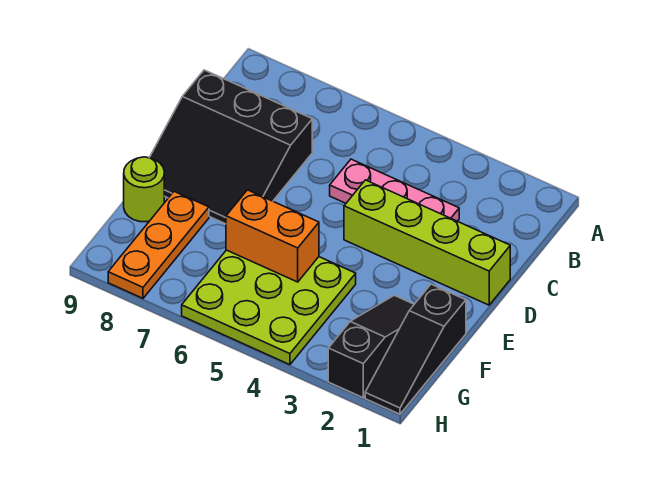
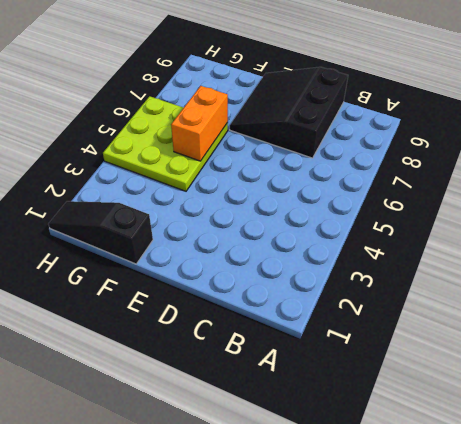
none -> pink 1x3 plate [330,159,459,221]
none -> lime 1x4 brick [344,180,510,305]

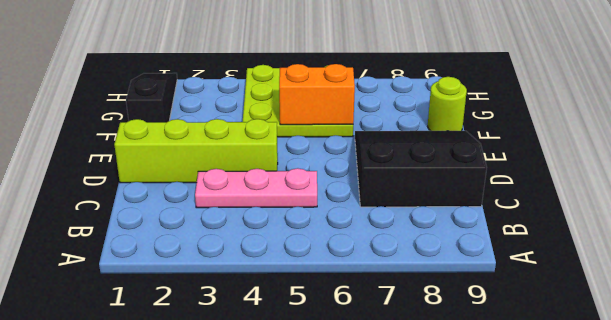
none -> black 1x3 slope [328,295,414,398]
none -> orange 1x3 plate [108,191,209,298]

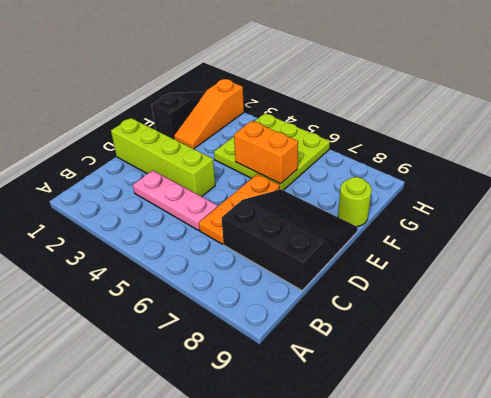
orange 1x3 plate [199,174,280,244] -> orange 1x3 plate moved to [108,191,209,298]
orange 1x3 slope [174,79,244,149] -> black 1x3 slope [328,295,414,398]

